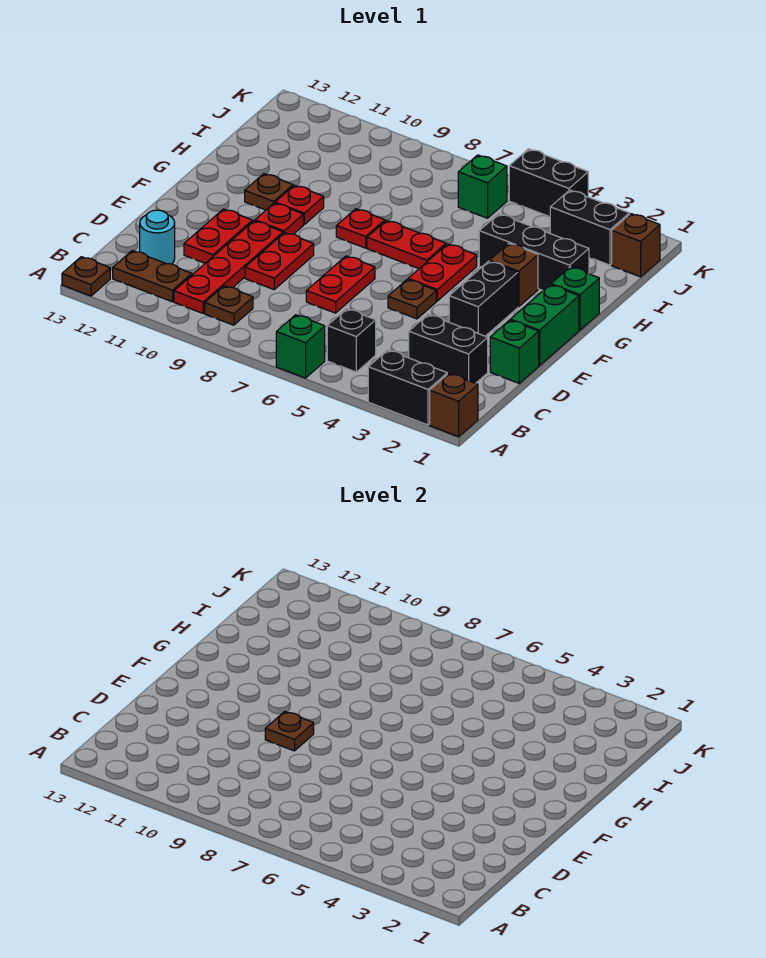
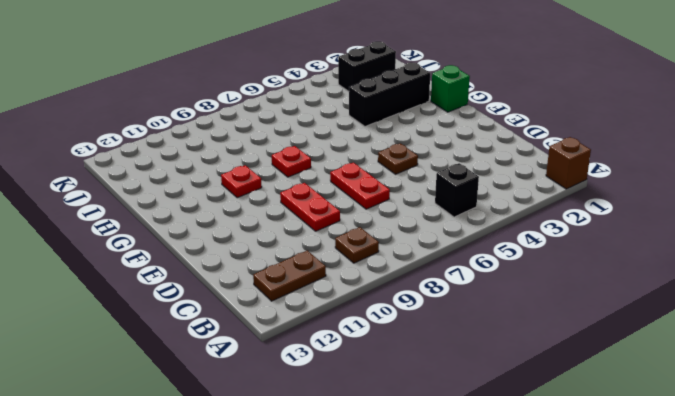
none -> black 1x2 brick [368,350,447,425]
none -> green 1x1 brick [276,315,325,378]
none -> brown 1x1 plate [62,257,110,296]
none -> red 1x4 plate [174,221,283,313]

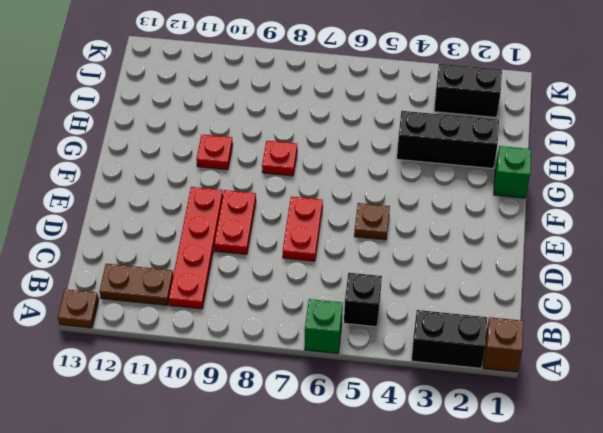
none -> brown 1x1 plate [205,286,253,325]
none -> black 1x2 brick [409,315,488,383]
none -> cyan 1x1 round brick [140,210,175,264]
none -> green 1x1 brick [490,320,539,383]

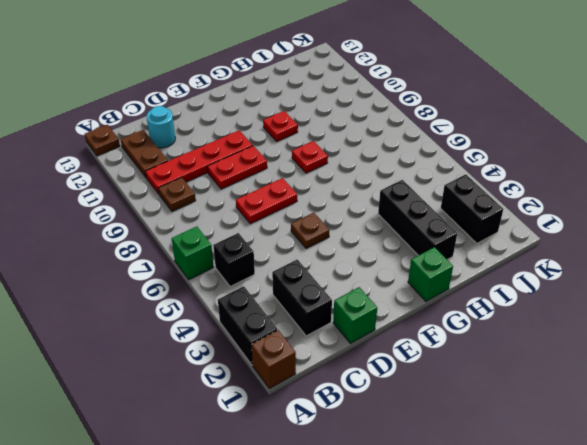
none -> red 1x2 plate [184,209,253,263]
none -> green 1x2 brick [510,285,579,366]
none -> black 1x2 brick [449,261,518,336]
none -> red 1x2 plate [408,244,477,301]

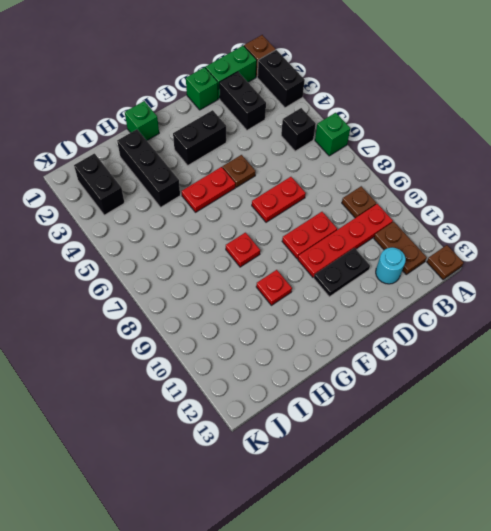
green 1x2 brick [206,46,257,99] -> green 1x2 brick moved to [510,285,579,366]
black 1x2 plate [314,248,370,297] -> red 1x2 plate [184,209,253,263]
none -> red 1x1 plate [255,203,303,234]
none -> brown 1x1 brick [490,244,538,307]
none -> red 1x2 plate [367,221,446,269]
none -> brown 1x1 plate [245,174,293,210]

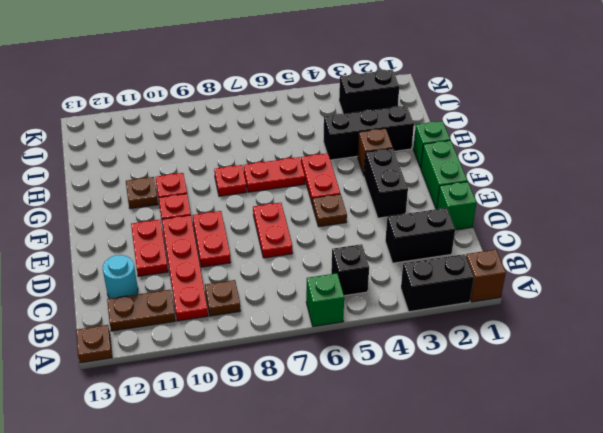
none -> brown 1x1 brick [612,214,660,277]
none -> green 1x1 brick [458,155,507,218]
none -> black 1x2 brick [509,149,588,216]
none -> brown 1x1 plate [265,712,314,751]

